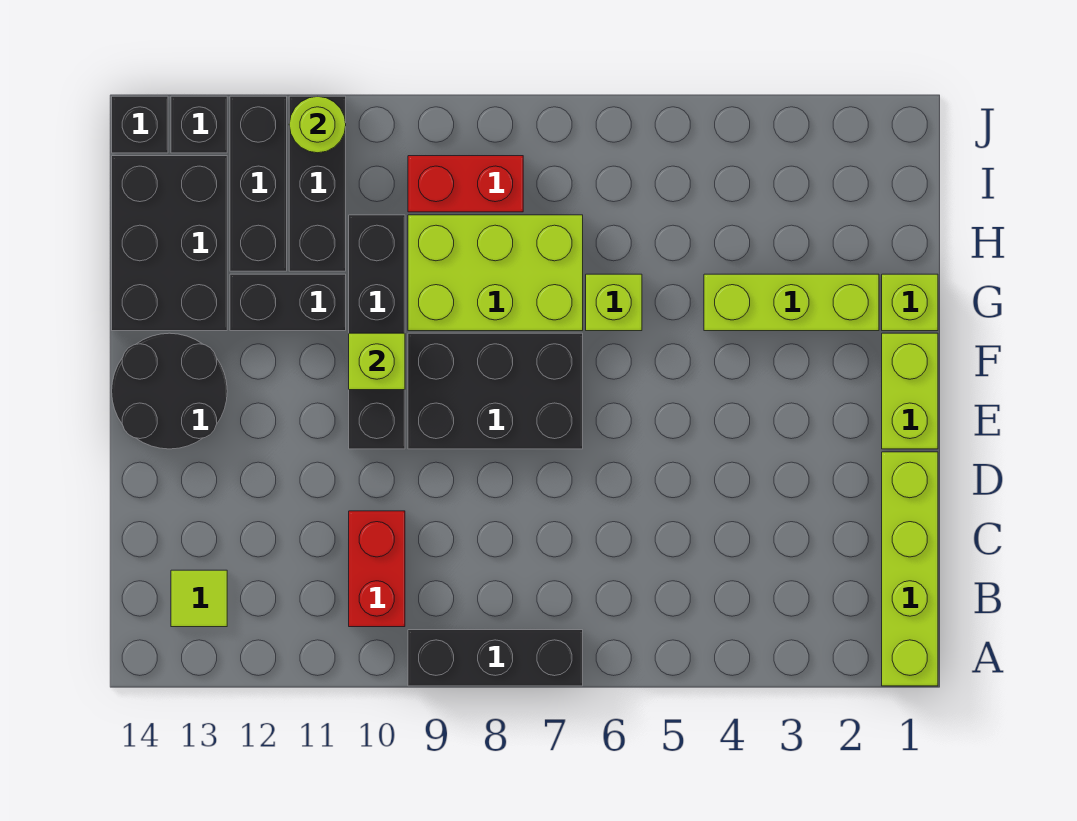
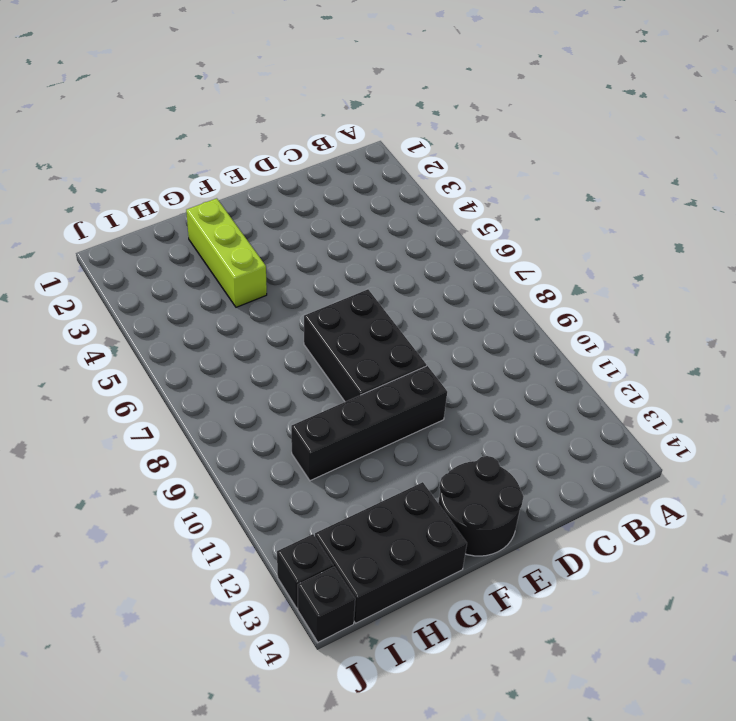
none -> lime 1x4 brick [882,452,938,686]
none -> black 1x3 brick [408,630,583,686]
none -> red 1x2 brick [349,511,405,627]

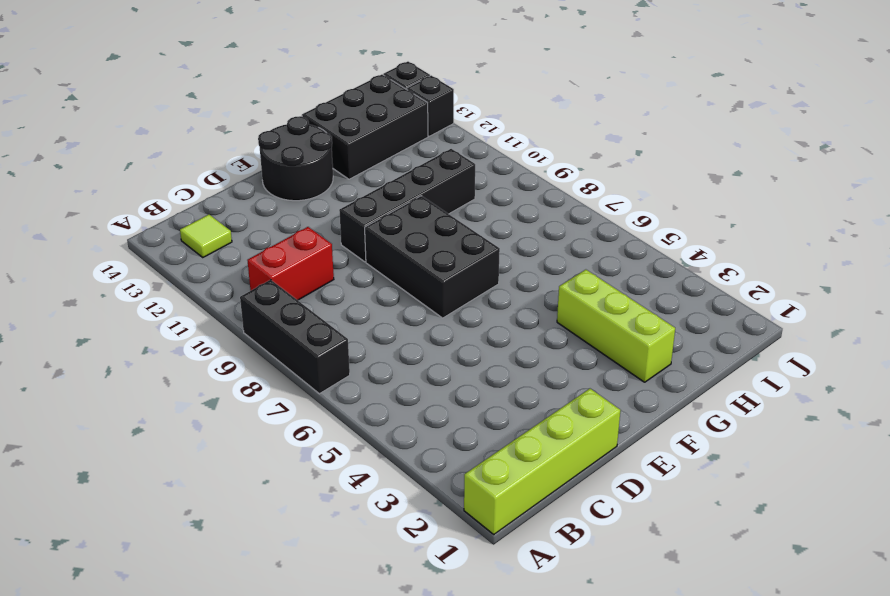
none -> lime 1x2 brick [882,333,938,449]
none -> lime 1x1 brick [882,274,938,331]
none -> lime 1x1 brick [586,274,642,331]

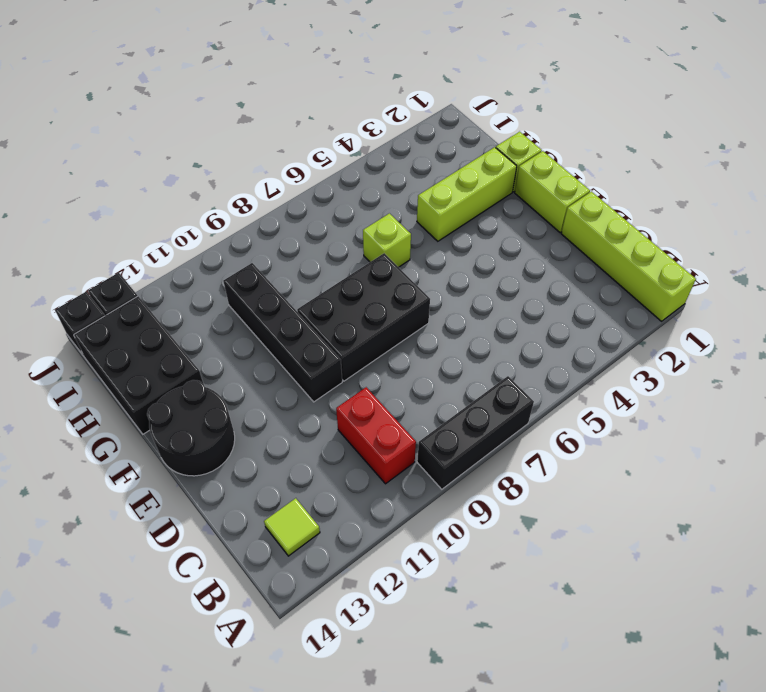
none -> lime 2x3 brick [408,215,583,331]
none -> black 1x2 brick [230,274,346,331]
none -> black 1x3 brick [289,96,346,271]

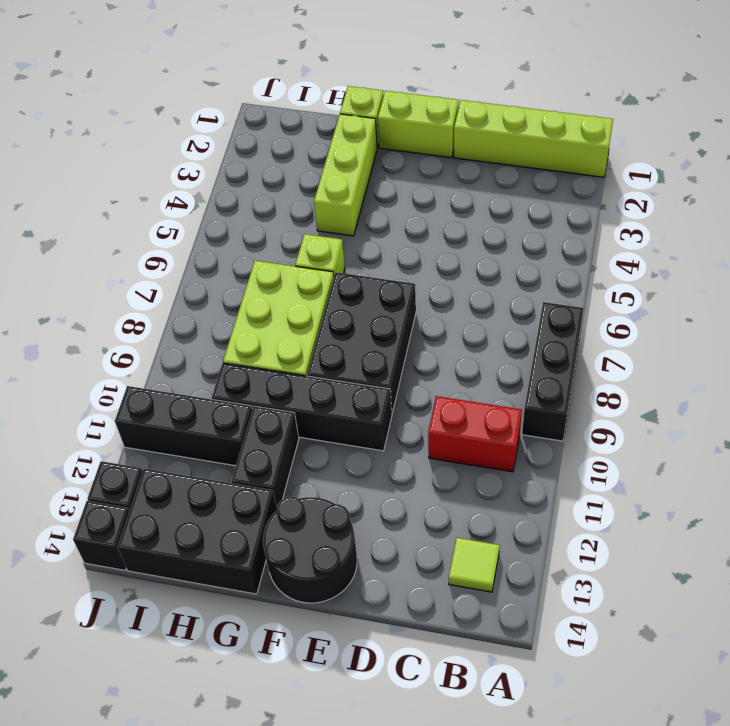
none -> black 1x3 brick [230,96,287,271]
none -> red 1x2 brick [408,156,523,212]
none -> lime 1x1 brick [349,333,405,390]

